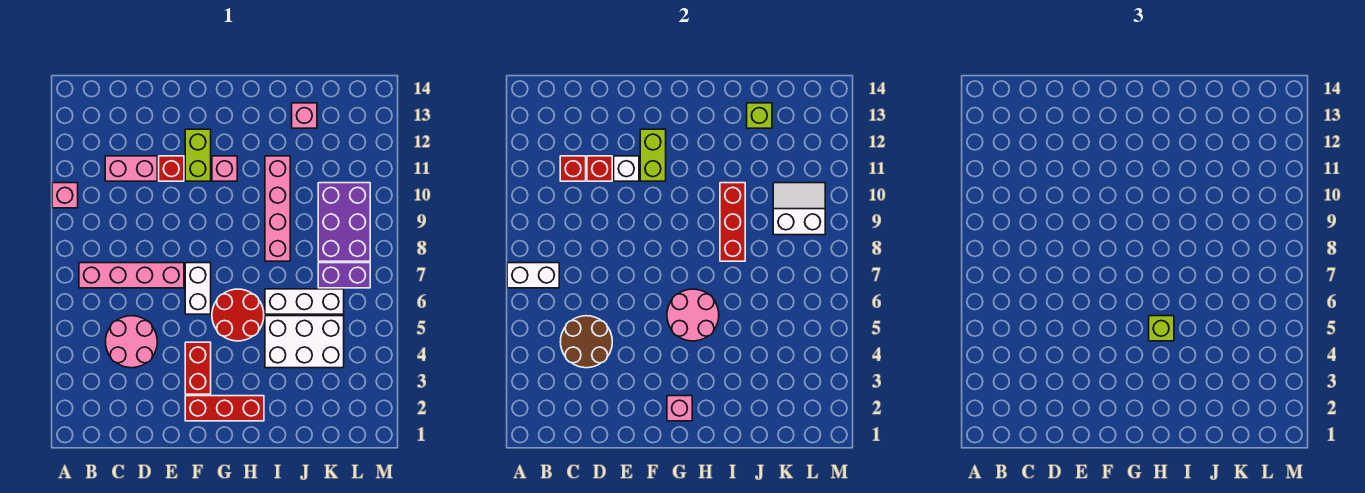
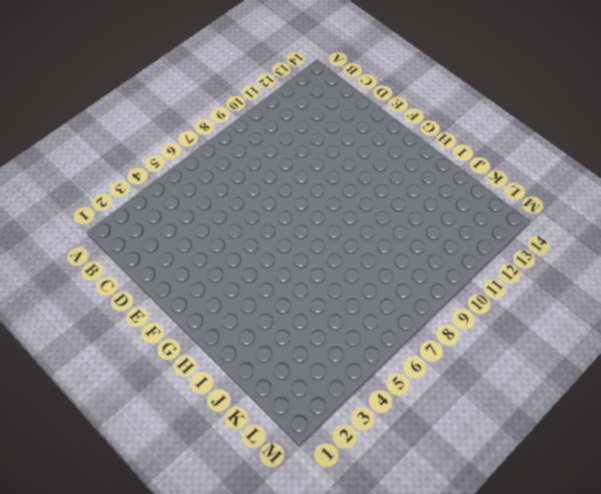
none -> pink 1x1 brick [52,183,78,208]
none -> pink 1x4 brick [79,263,184,288]
none -> pink 2x2 round brick [105,316,157,368]

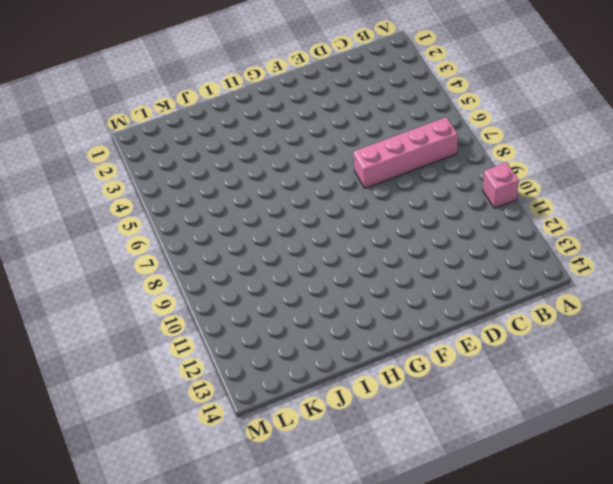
none -> pink 2x2 round brick [105,316,157,368]
none -> pink 1x2 brick [105,156,157,181]
none -> red 1x1 brick [159,156,184,181]

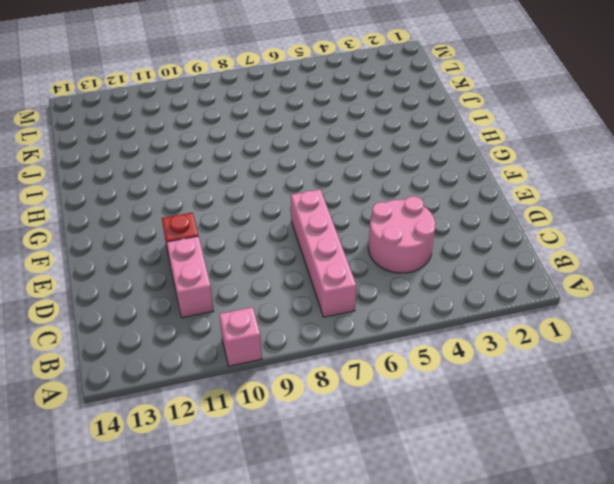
none -> red 1x3 brick [185,396,264,421]
none -> red 1x2 brick [185,342,211,394]
none -> white 1x2 brick [185,263,211,314]

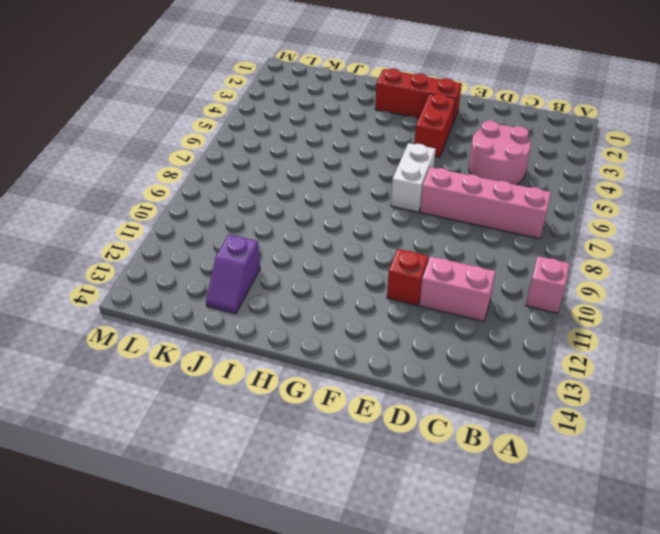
purple 1x2 slope [206,234,260,314] -> pink 1x1 brick [292,103,317,128]
none -> lime 1x2 brick [185,129,211,181]
none -> red 2x2 round brick [212,289,264,341]
none -> pink 1x1 brick [212,156,237,181]

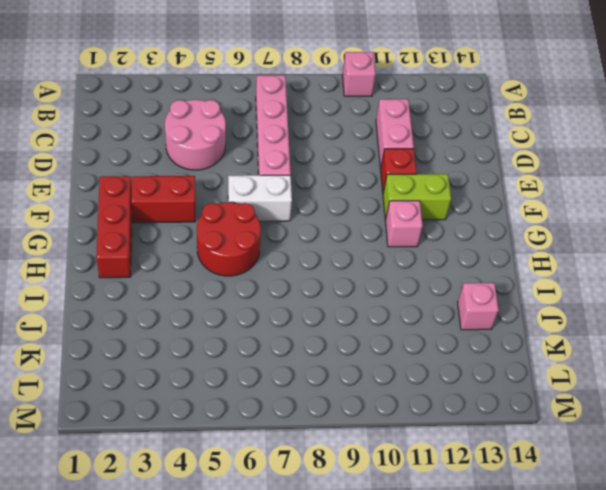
none -> white 2x3 brick [265,316,344,368]
none -> white 1x3 brick [265,289,344,314]
none -> pink 1x4 brick [265,156,290,261]

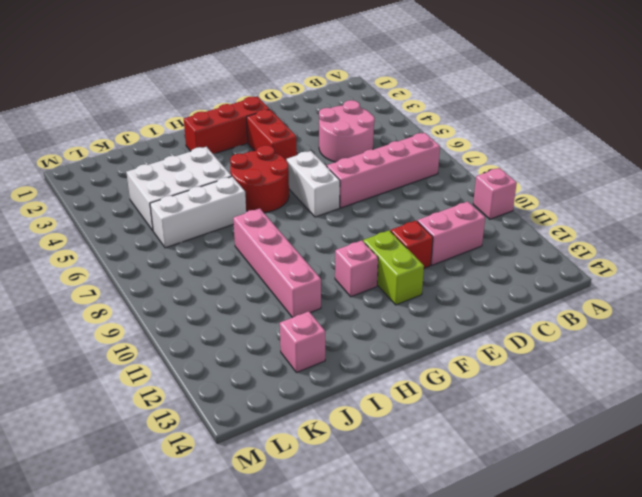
none -> purple 1x2 brick [318,263,370,288]
none -> purple 2x3 brick [318,183,370,261]
none -> white 1x2 brick [507,263,559,288]

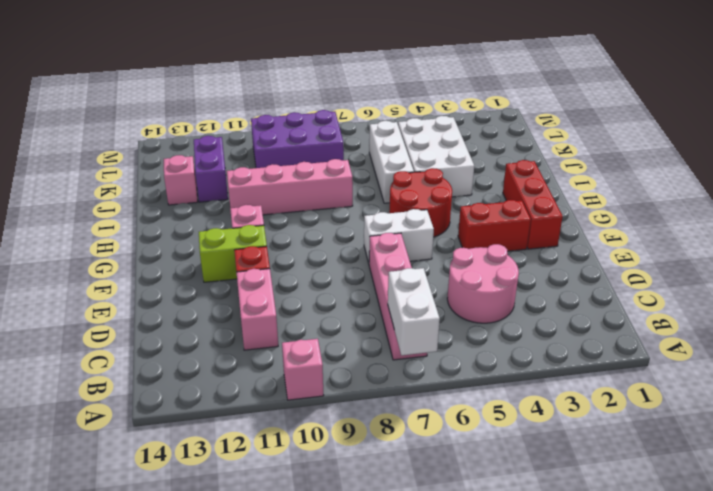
purple 1x2 brick [194,136,228,202] -> purple 1x2 brick moved to [318,263,370,288]
none -> brown 2x2 round brick [560,316,612,368]
none -> red 1x1 brick [560,156,586,181]
none -> red 1x1 brick [587,156,612,181]

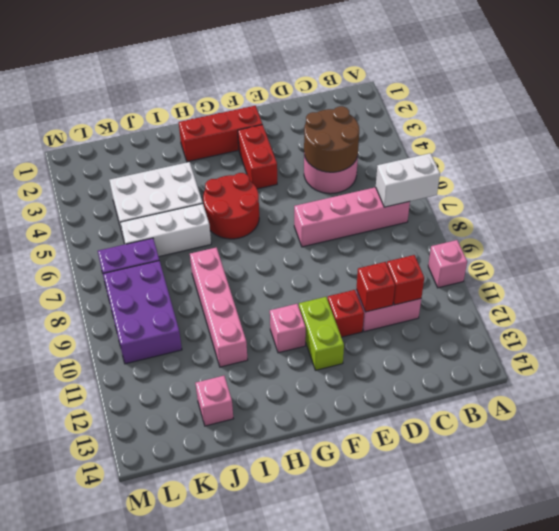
none -> white 1x2 brick [185,263,211,314]
none -> white 1x1 brick [614,156,639,181]
none -> lime 1x2 brick [640,129,666,181]

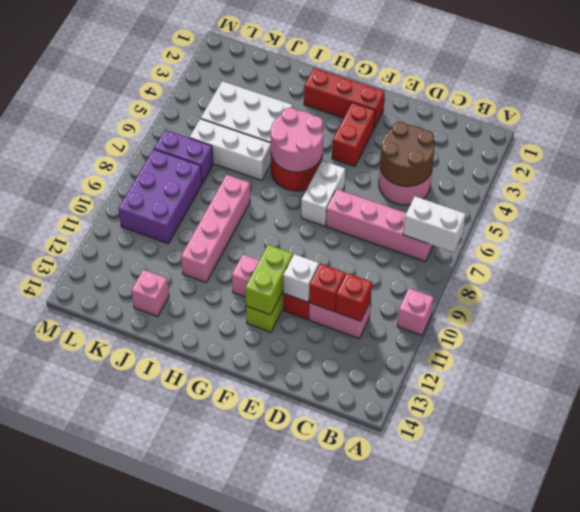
none -> pink 1x1 brick [667,396,692,421]
none -> red 1x3 brick [720,183,745,261]
none -> lime 1x1 brick [747,103,772,128]

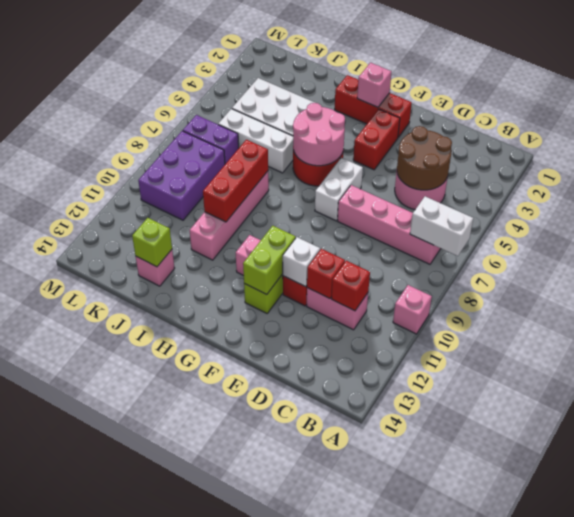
none -> white 2x2 slope [773,183,825,235]
none -> lime 1x1 brick [1149,316,1174,341]

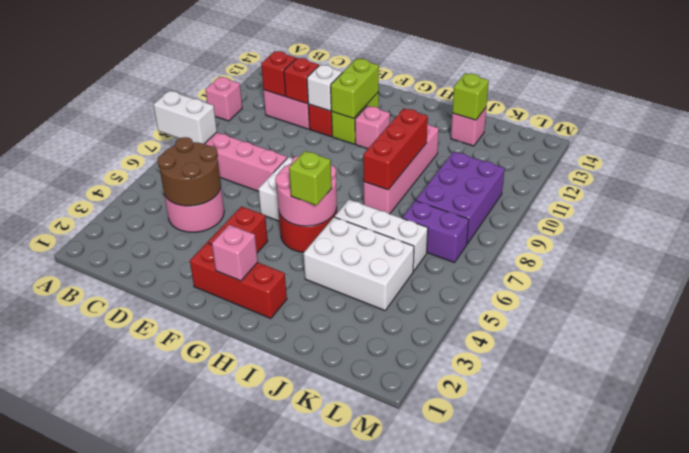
none -> white 2x2 slope [773,183,825,235]

